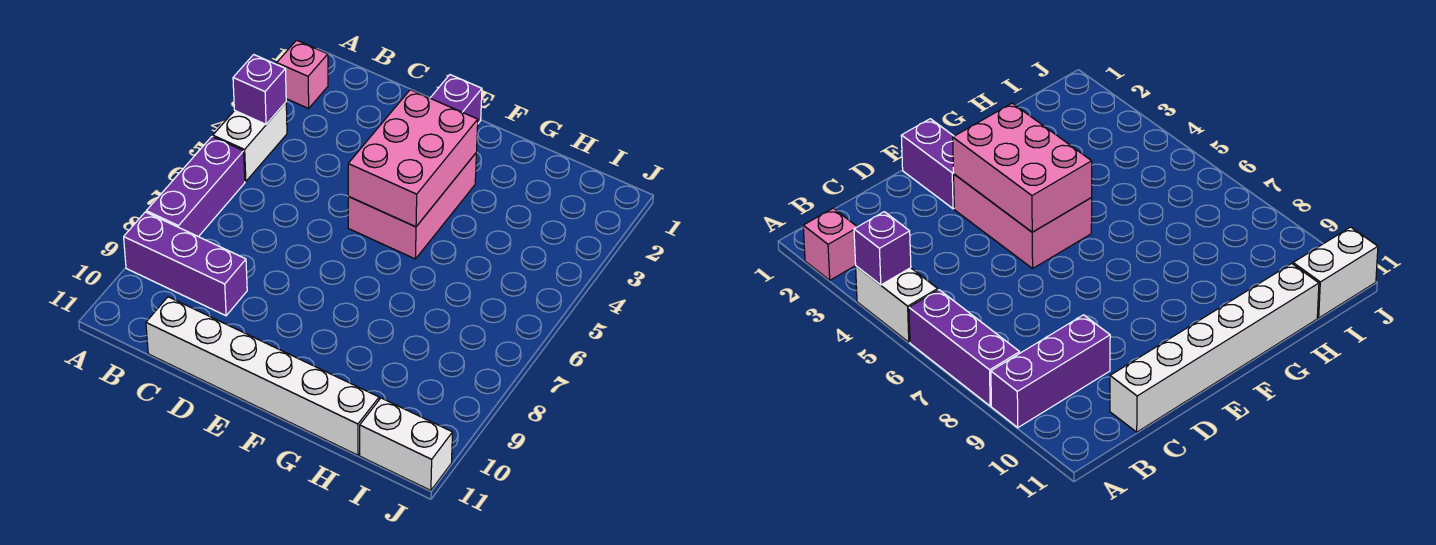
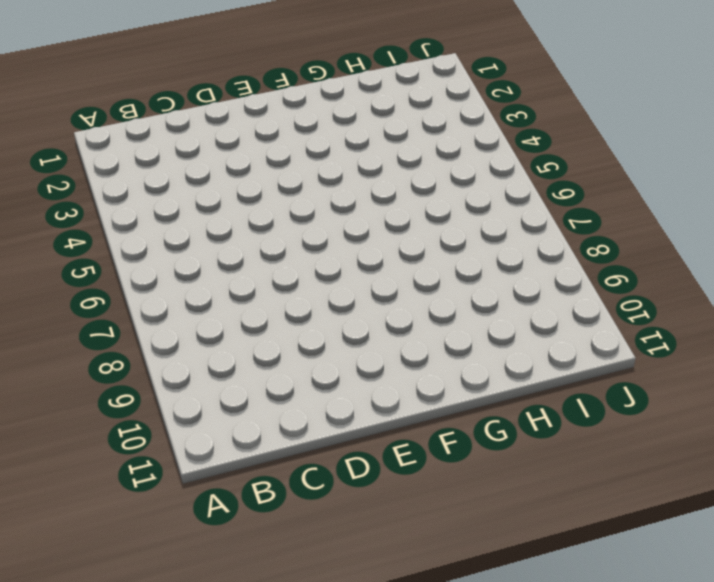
none -> pink 1x1 brick [277,40,328,108]
none -> white 1x2 brick [213,102,287,182]

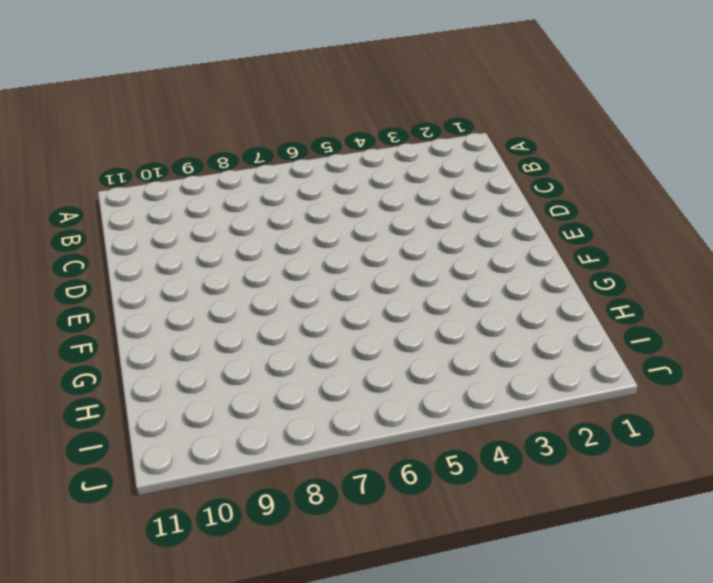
none -> pink 1x1 brick [277,40,328,108]
none -> white 1x2 brick [213,102,287,182]

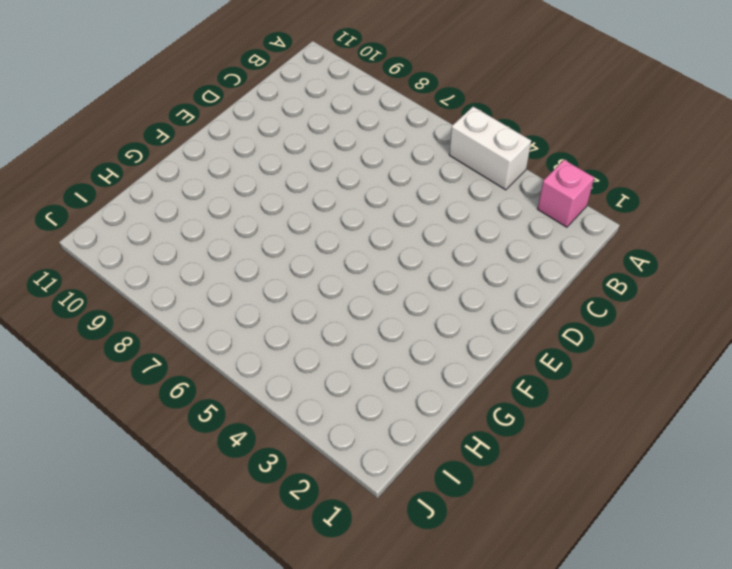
none -> purple 1x3 brick [146,137,245,237]
none -> purple 1x3 brick [124,212,247,316]

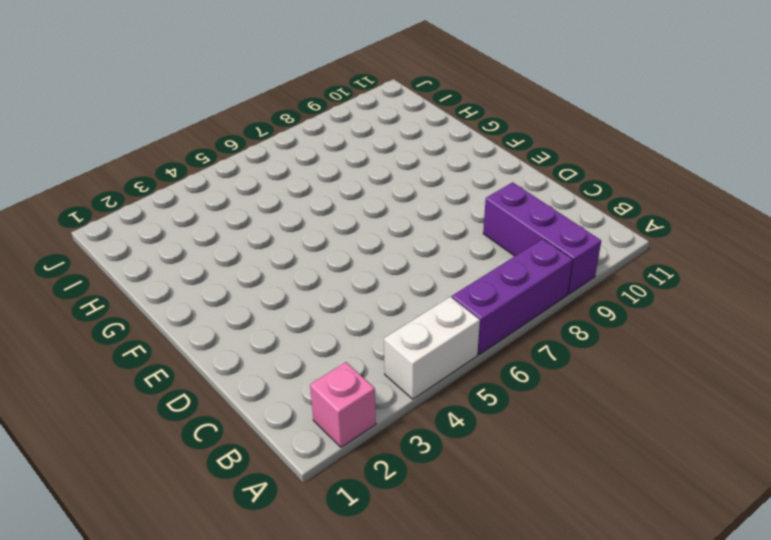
none -> white 1x6 brick [146,297,379,455]
none -> purple 1x2 brick [431,75,482,123]

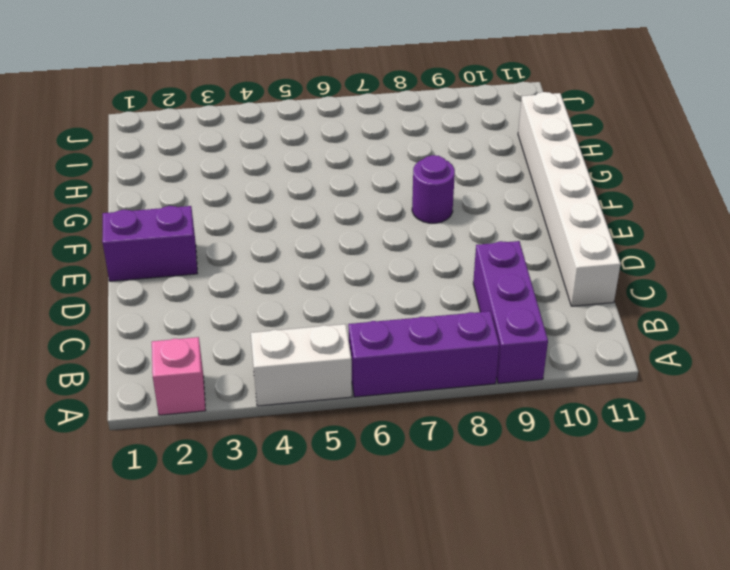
purple 1x1 round brick [412,155,455,223] -> none
none -> pink 2x3 brick [348,153,476,259]
none -> white 1x2 brick [360,398,453,491]

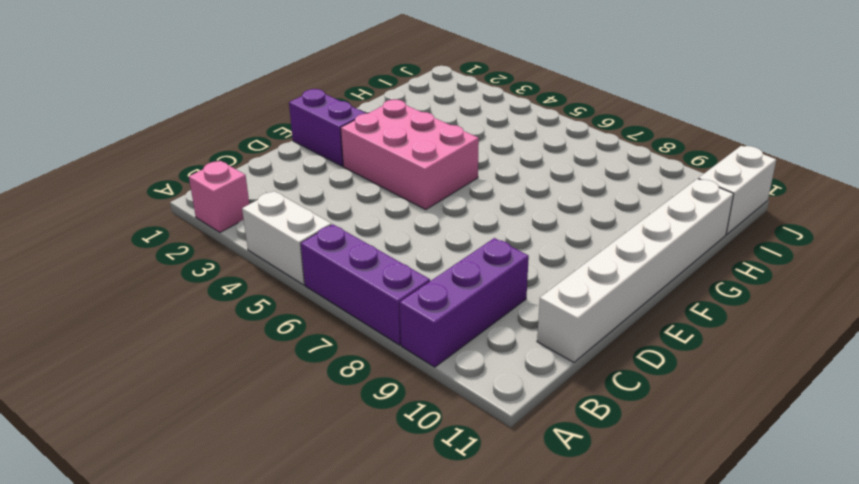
none -> purple 1x1 brick [233,55,286,124]
none -> pink 2x3 brick [348,90,478,227]

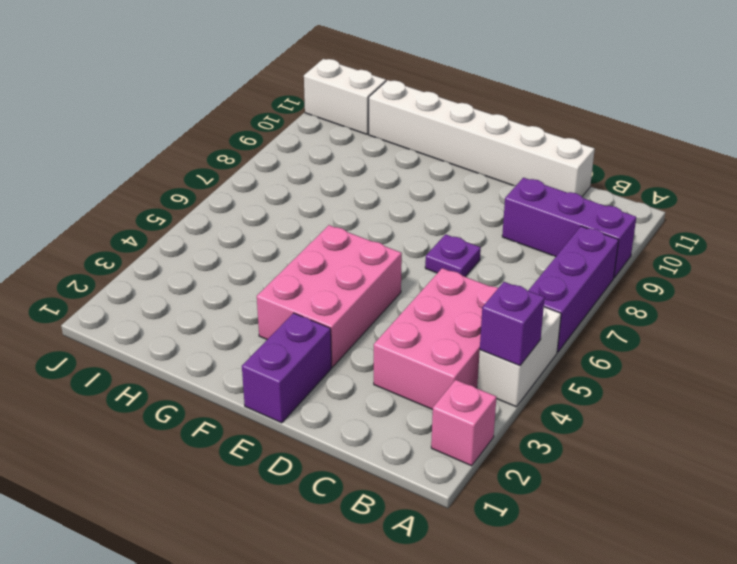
pink 2x3 brick [374,268,498,410] -> pink 2x3 brick moved to [348,90,478,227]
purple 1x1 plate [425,234,481,277] -> none

